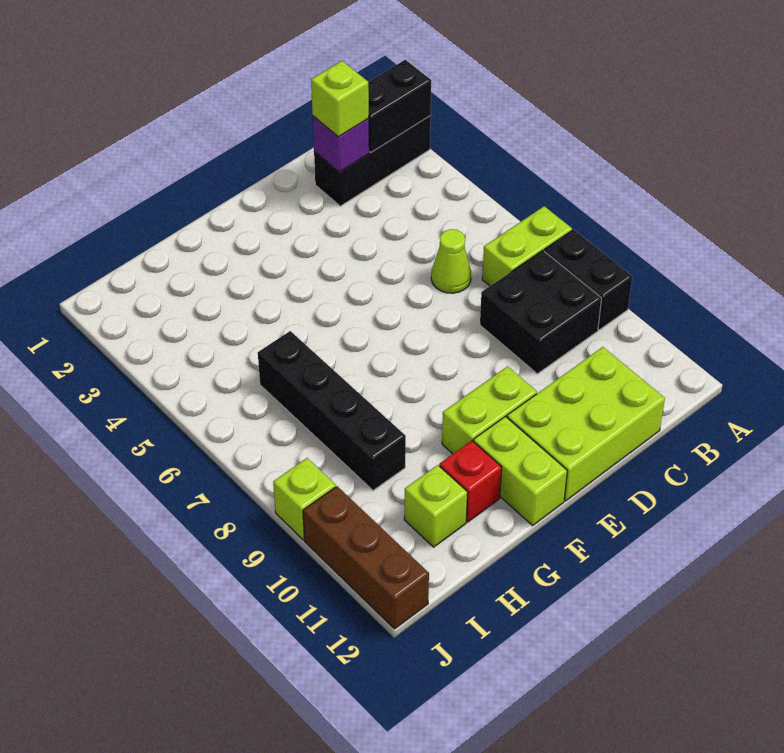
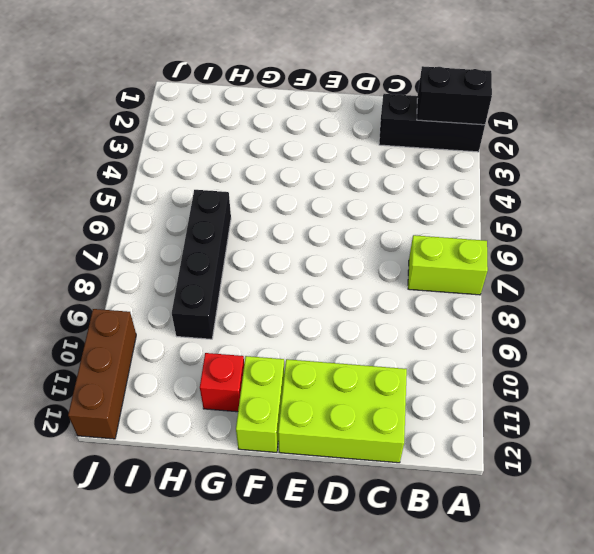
none -> black 1x2 brick [544,230,632,330]
none -> black 2x2 brick [480,251,602,374]
none -> lime 1x1 cone [431,229,471,293]

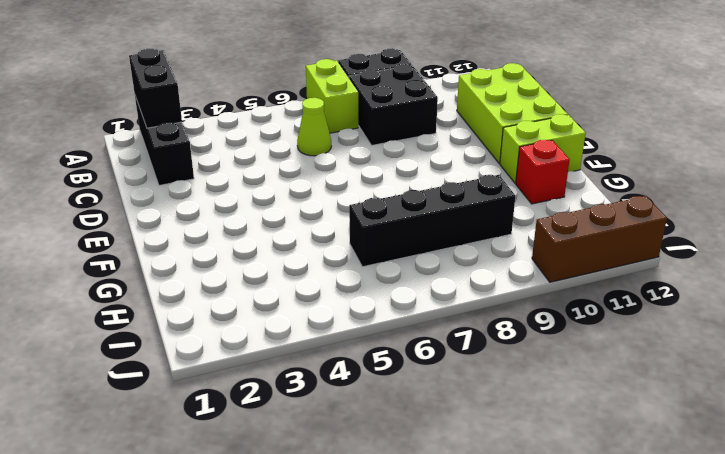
none -> lime 1x2 brick [442,366,537,454]
none -> lime 1x1 brick [404,465,468,547]
none -> lime 1x1 brick [273,458,336,540]

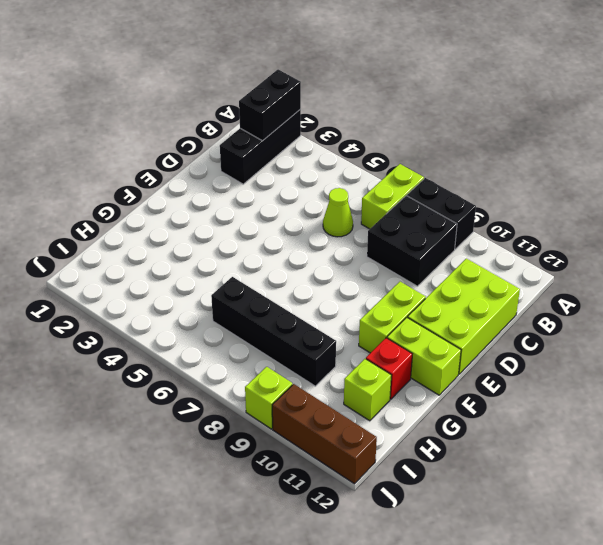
none -> purple 1x1 brick [313,116,369,172]
none -> lime 1x1 brick [311,61,369,137]

